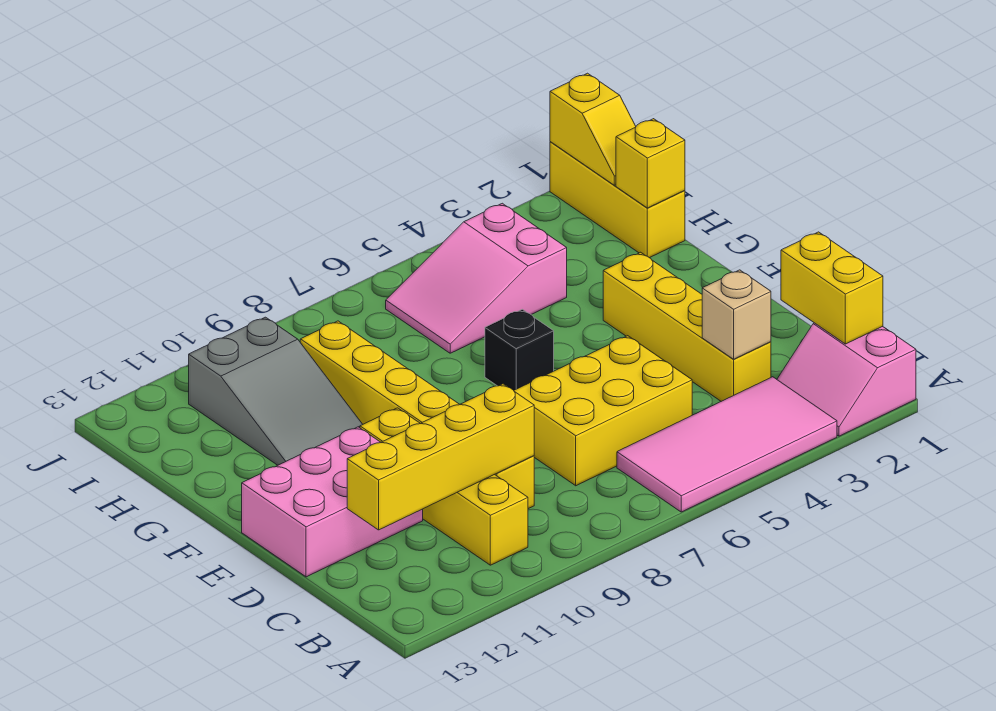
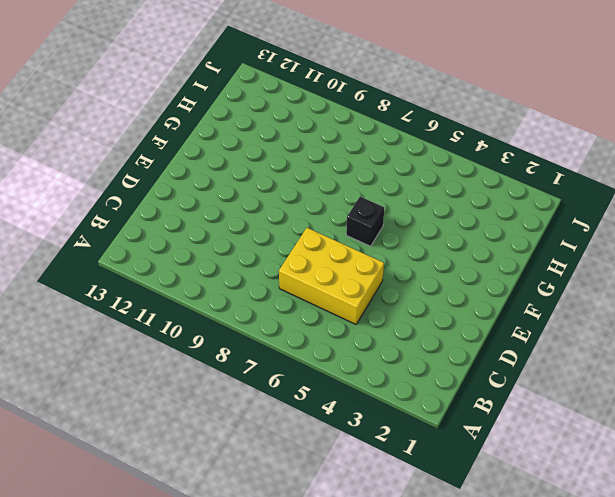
none -> pink 2x2 slope [777,323,916,436]
none -> pink 2x4 tile [617,377,837,512]
none -> yellow 1x4 brick [360,408,528,565]

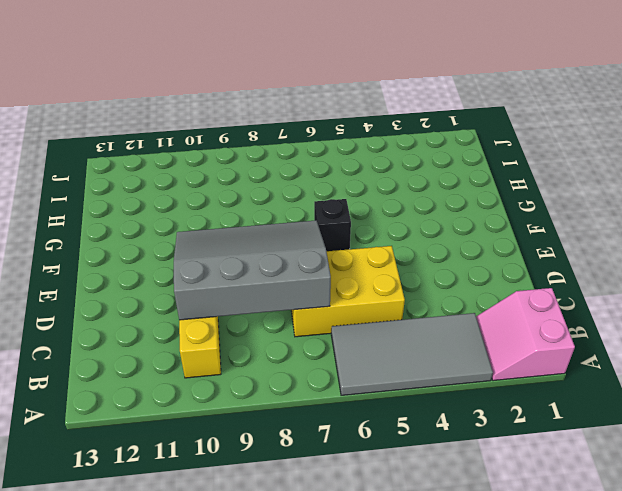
grey 2x4 tile [331,313,493,395] -> pink 2x4 tile [617,377,837,512]
grey 3x4 slope [174,220,331,320] -> yellow 1x4 brick [347,384,534,530]
none -> yellow 1x4 brick [603,252,771,401]
none -> yellow 1x6 brick [300,321,534,509]
none -> pink 2x3 brick [242,427,423,577]

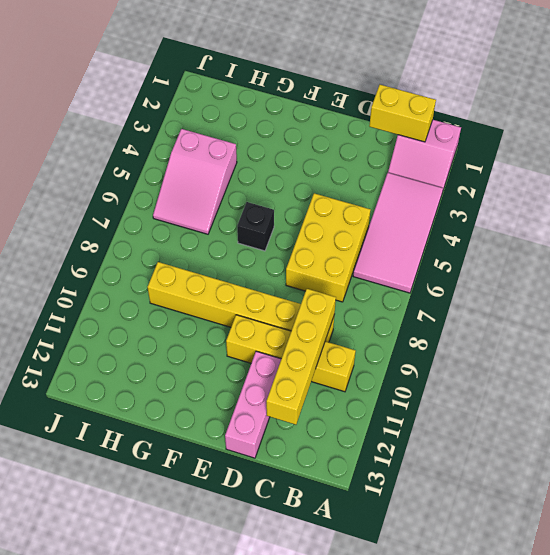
pink 1x3 brick [225,351,281,458] -> pink 2x3 brick [242,427,423,577]
none -> yellow 1x4 brick [603,252,771,401]
none -> grey 2x3 slope [189,317,363,465]
none -> yellow 1x3 brick [550,142,685,258]

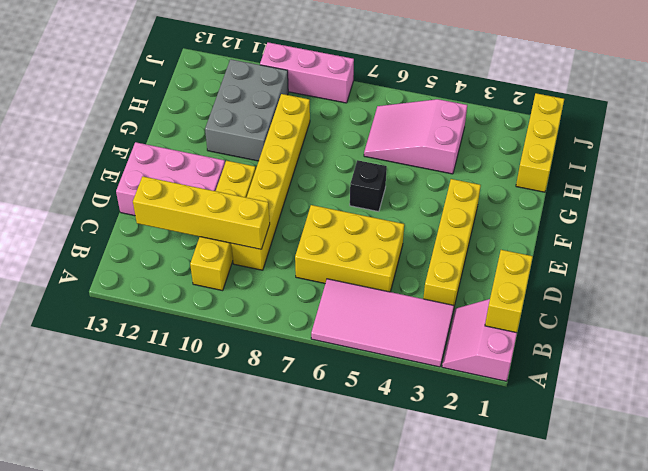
grey 2x3 brick [205,59,288,161] -> grey 2x3 slope [189,317,363,465]
pink 1x3 brick [260,42,354,103] -> none
none -> tan 1x1 brick [702,270,771,359]
none -> yellow 1x1 brick [616,119,685,208]
none -> yellow 1x2 slope [550,73,636,185]

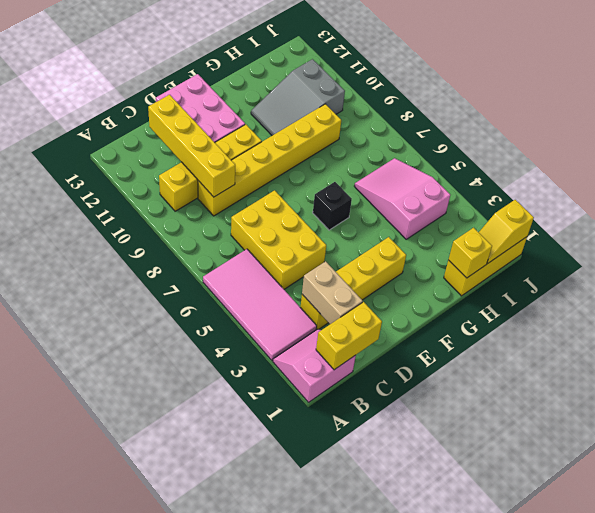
tan 1x2 brick [302,261,363,324] -> tan 1x1 brick [702,270,771,359]

